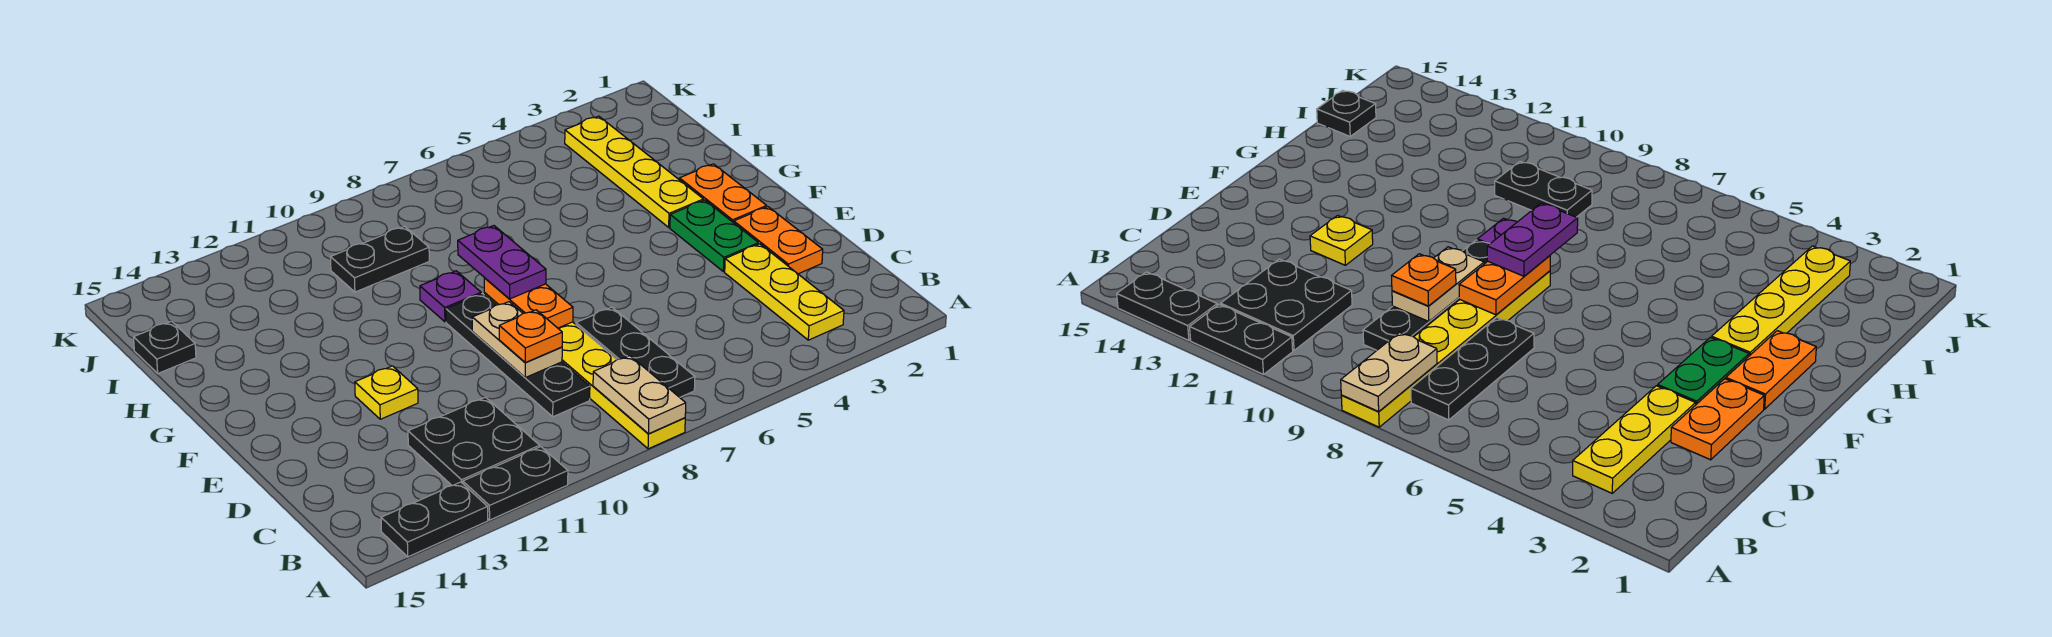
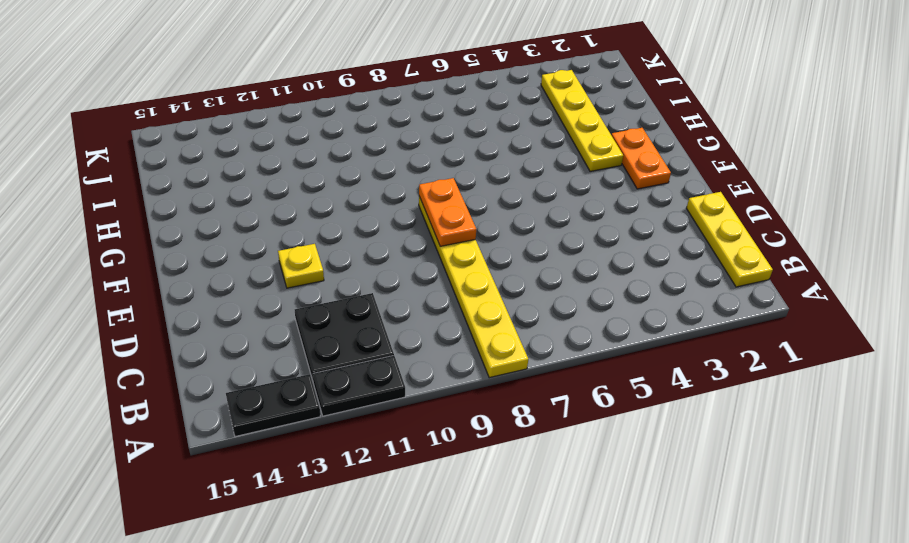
yellow 1x3 plate [686,192,773,287] -> yellow 1x3 plate moved to [725,244,844,340]
none -> black 1x3 plate [576,307,695,397]
none -> black 1x4 plate [446,294,590,417]
none -> orange 1x2 plate [734,207,823,274]

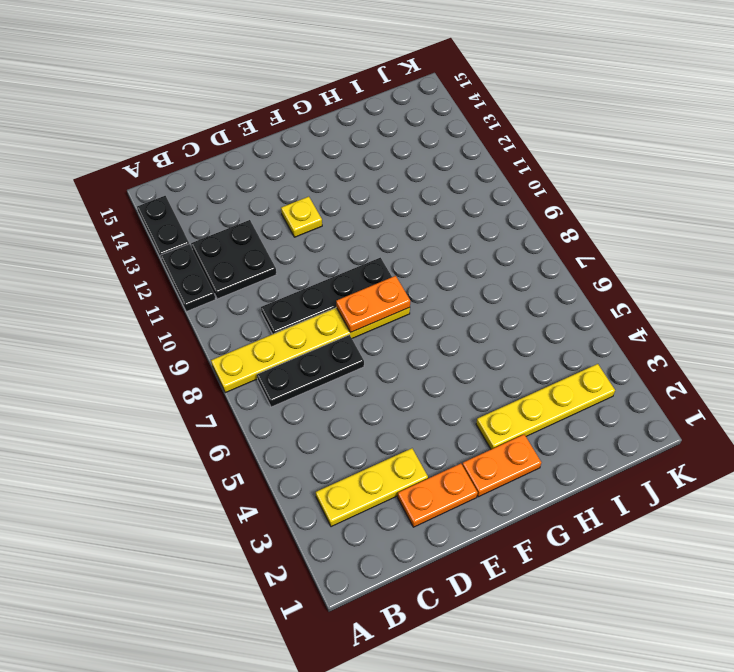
none -> green 1x2 plate [670,200,758,272]
none -> purple 1x1 plate [420,271,481,322]
none -> black 1x2 plate [331,226,429,292]

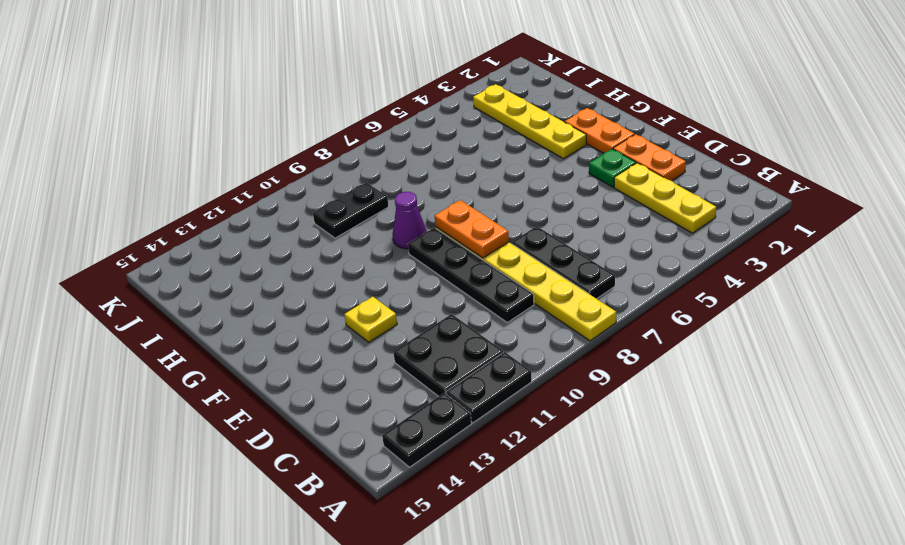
green 1x1 plate [589,149,636,187] -> green 1x2 plate [670,200,758,272]
purple 1x1 cone [393,192,427,249] -> purple 1x1 plate [420,271,481,322]
none -> black 1x1 plate [134,321,196,373]
none -> tan 1x2 plate [593,356,686,434]
none -> tan 1x2 plate [472,302,562,378]

